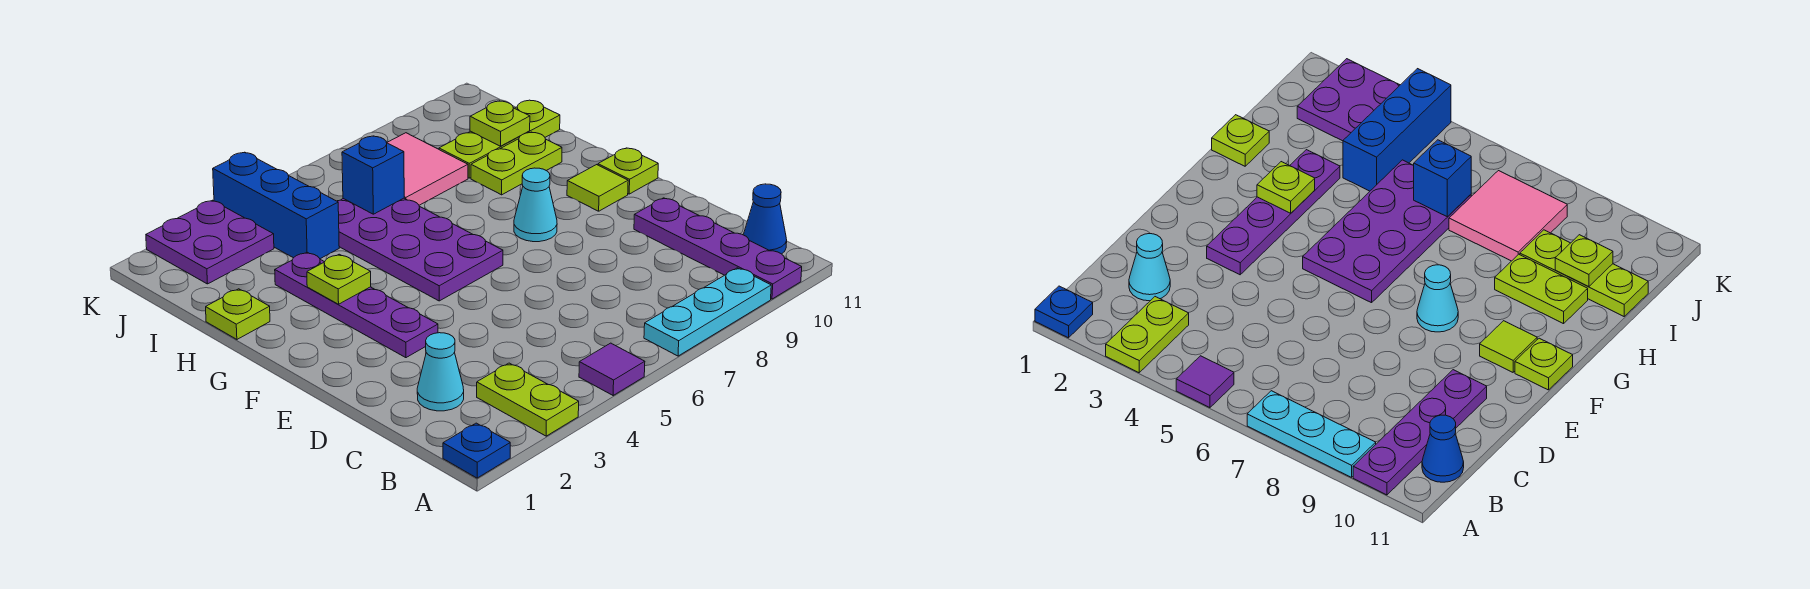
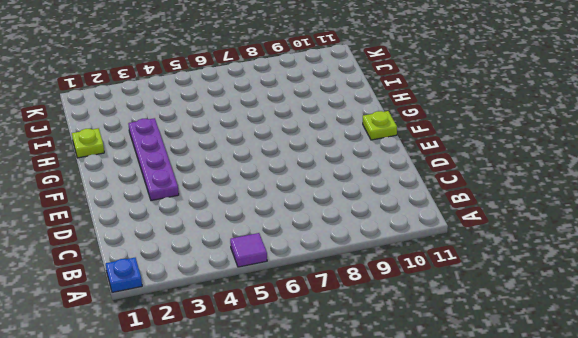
none -> lime 1x2 plate [477,363,579,436]
none -> cyan 1x3 plate [644,268,771,356]
none -> purple 1x4 plate [634,198,802,299]

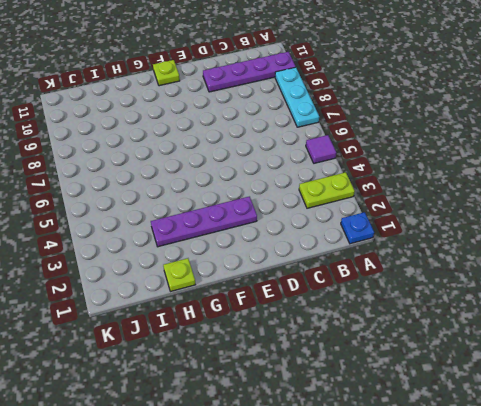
none -> blue 1x1 cone [743,184,787,254]
none -> cyan 1x1 cone [417,333,464,411]
none -> purple 2x4 plate [337,198,503,301]

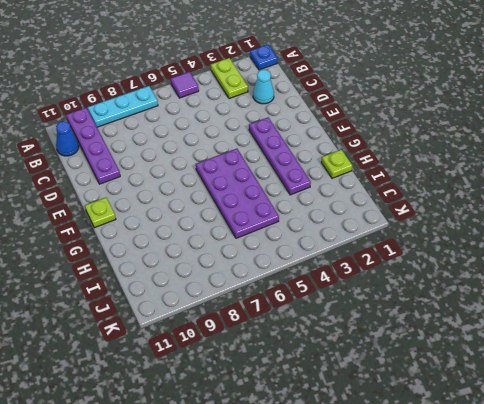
none -> cyan 1x1 cone [514,168,557,242]
none -> lime 1x1 tile [567,165,628,211]
none -> lime 1x2 plate [471,132,562,195]

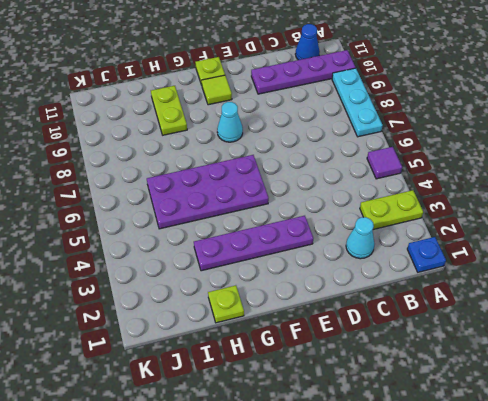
none -> blue 1x3 brick [213,152,339,259]
none -> pink 2x2 tile [387,133,468,205]
none -> lime 1x3 plate [439,100,560,178]

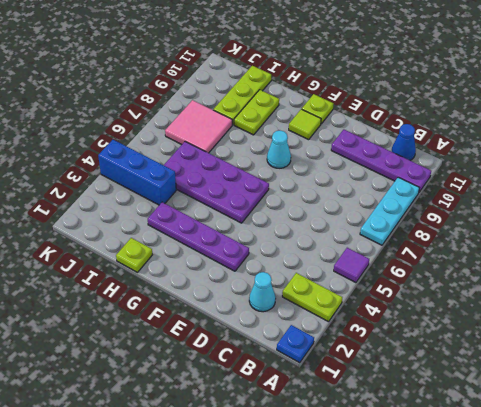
none -> purple 2x2 plate [146,200,274,284]
none -> lime 1x1 plate [307,254,371,304]
none -> blue 1x1 brick [342,136,404,214]

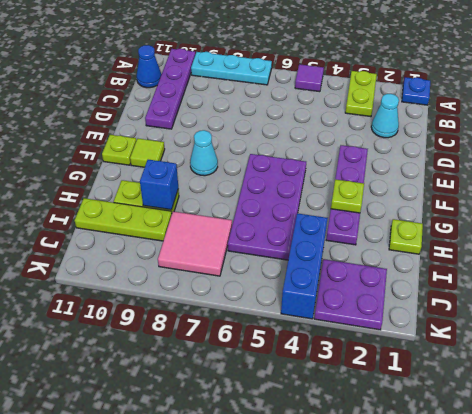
blue 1x1 brick [140,160,178,210] -> blue 1x1 brick moved to [342,136,404,214]
none -> lime 1x1 plate [470,101,530,146]

